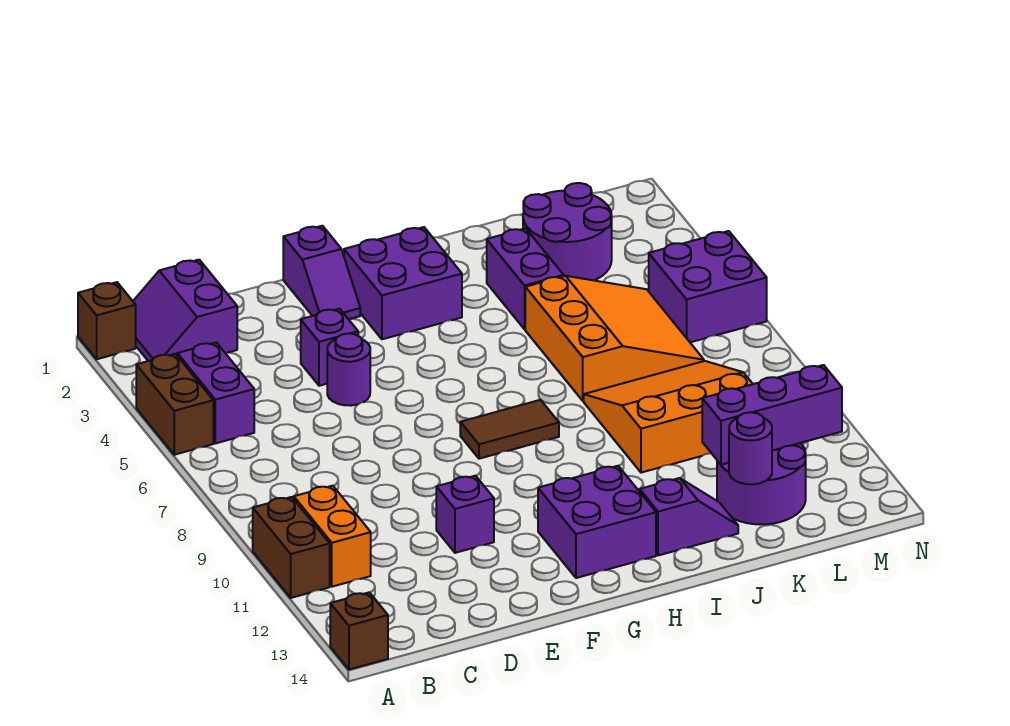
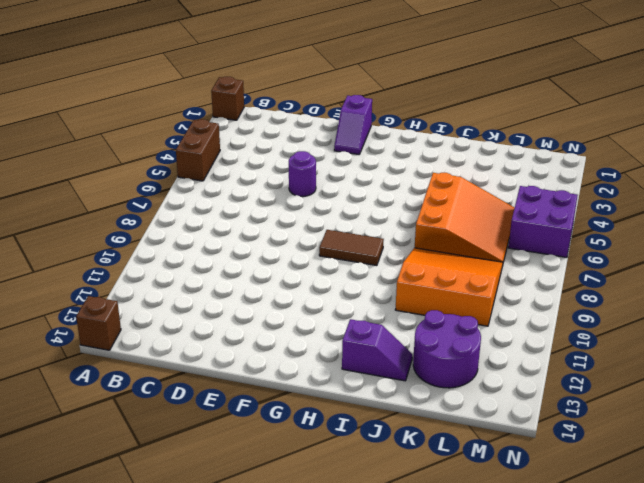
none -> brown 1x2 brick [253,497,330,598]
none -> purple 2x2 slope [133,260,237,361]
none -> purple 1x2 brick [177,342,254,443]

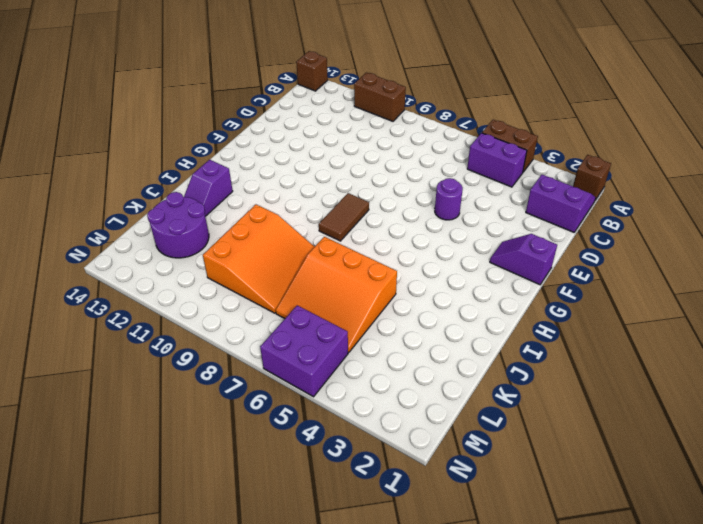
none -> orange 1x2 brick [294,486,371,587]
none -> purple 1x1 brick [301,309,358,386]
none -> purple 1x1 brick [436,476,494,553]

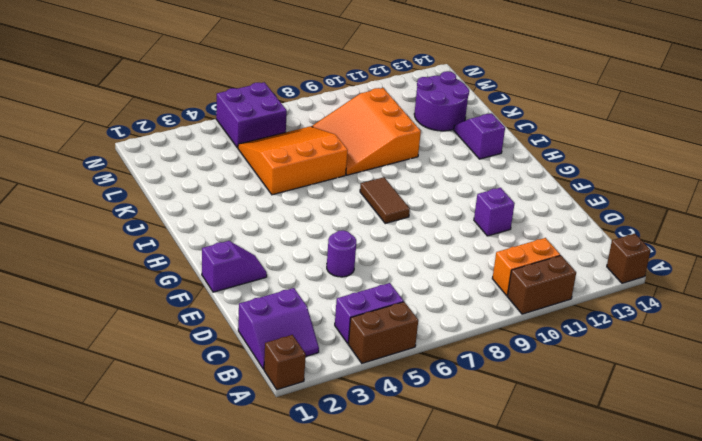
none -> purple 1x1 brick [301,309,358,386]
none -> purple 2x2 brick [344,227,462,339]
none -> purple 2x2 brick [538,466,656,578]

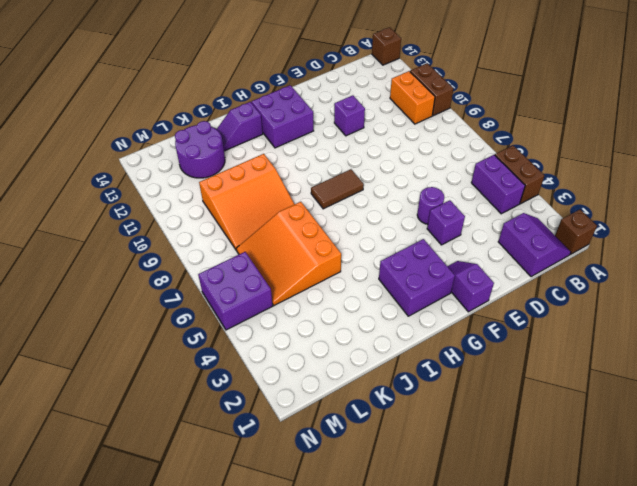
none -> purple 1x2 brick [487,228,564,329]
none -> purple 2x2 round brick [523,183,612,281]
none -> purple 1x3 brick [702,365,842,465]

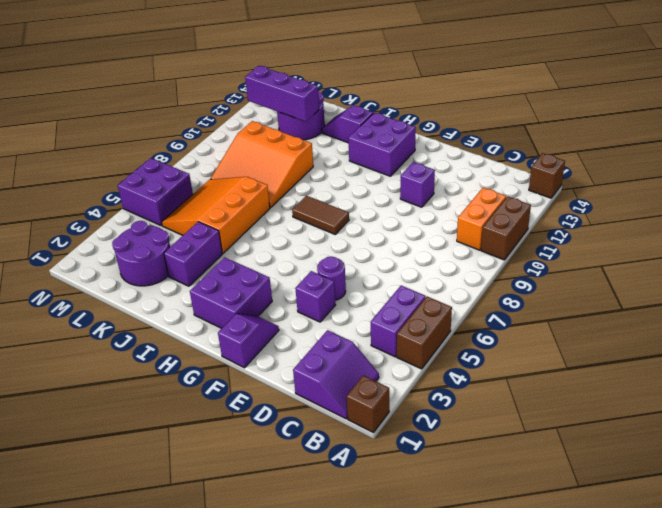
none -> purple 1x1 round brick [729,412,772,484]

